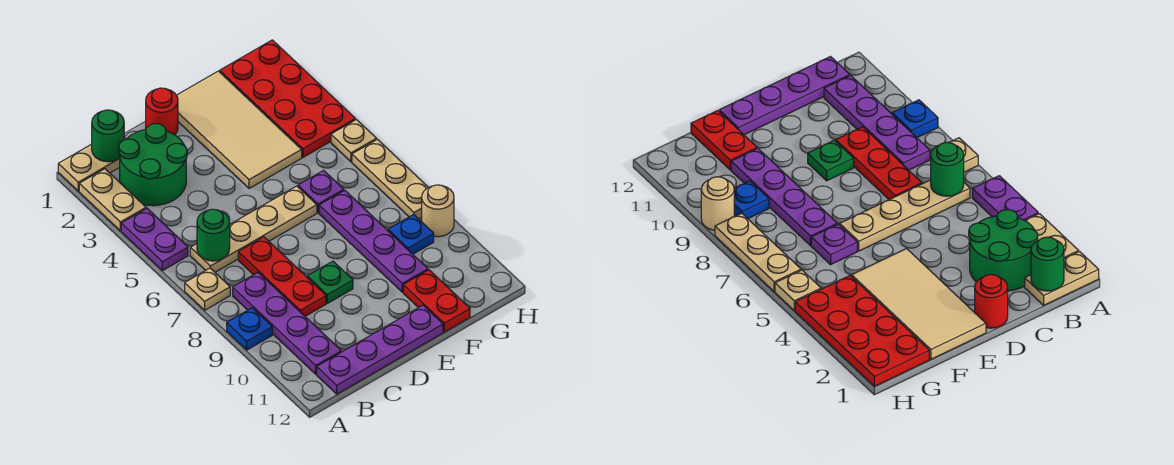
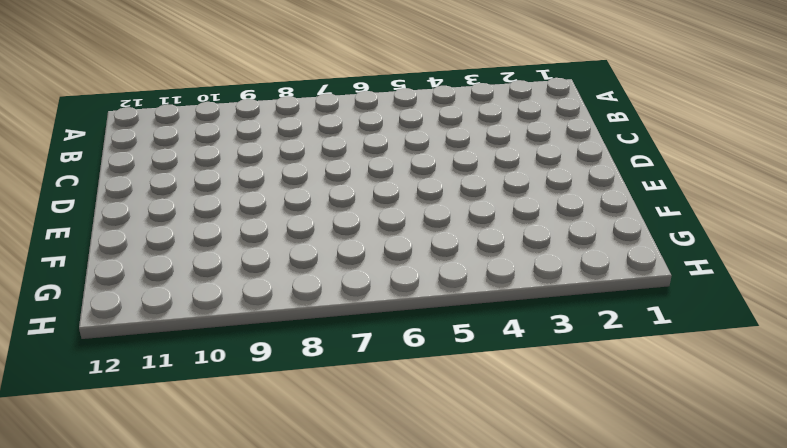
none -> tan 1x2 plate [58,144,120,191]
none -> tan 1x2 plate [79,169,146,231]
none -> purple 1x2 plate [121,209,188,271]

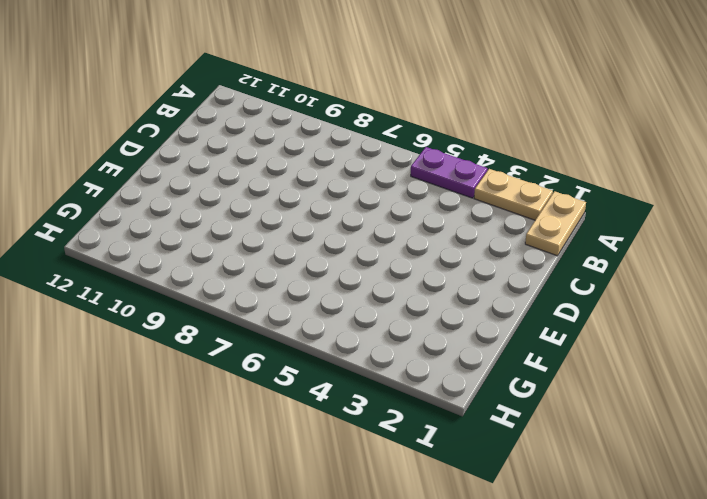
none -> tan 1x1 plate [185,268,230,310]
none -> blue 1x1 plate [227,308,272,350]
none -> green 2x2 round brick [119,124,187,206]

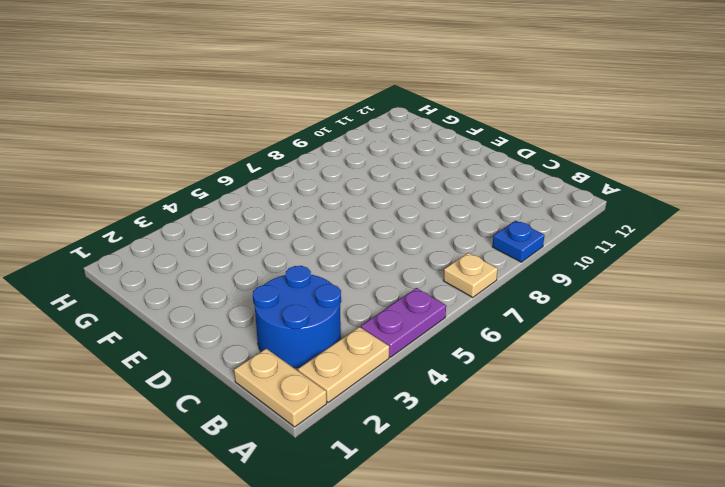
blue 2x2 round brick [253,266,341,368] -> green 2x2 round brick [119,124,187,206]
none -> tan 1x4 plate [190,186,317,272]
none -> purple 1x4 plate [233,273,341,374]
none -> purple 1x4 plate [317,305,443,394]

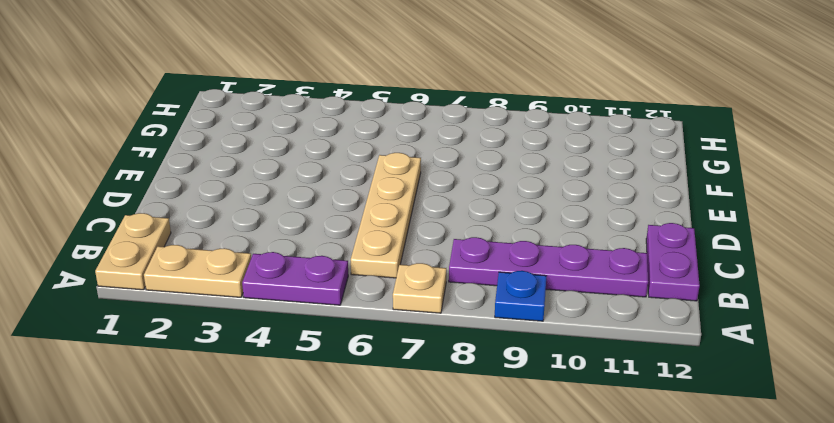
purple 1x2 plate [646,223,700,301] -> purple 1x4 plate [317,305,443,394]
none -> green 2x2 round brick [119,124,187,206]
none -> red 1x3 plate [238,237,326,316]
none -> red 1x1 round brick [146,88,178,135]

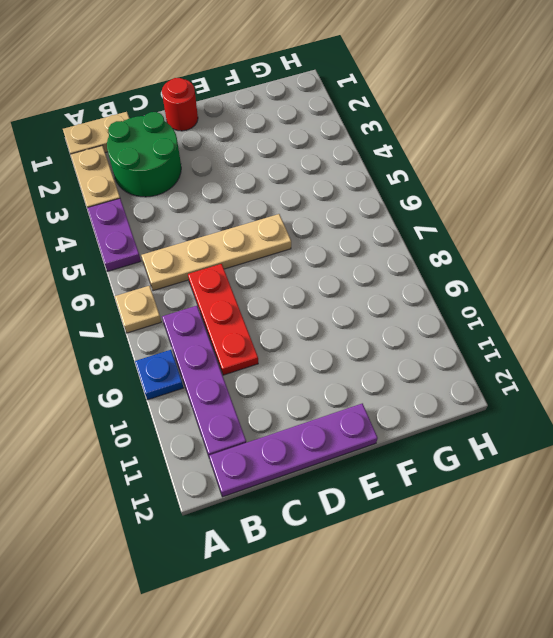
none -> green 1x1 plate [307,261,353,303]
none -> tan 2x4 tile [177,71,302,189]
none -> purple 1x1 plate [298,170,344,213]

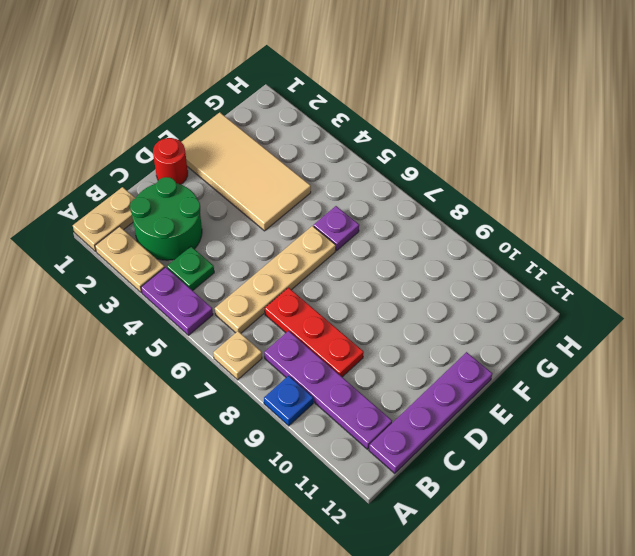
green 1x1 plate [167,247,214,291] -> green 1x1 plate moved to [307,261,353,303]
none -> purple 1x4 plate [319,190,428,292]
none -> red 1x2 plate [403,270,470,332]
none -> red 2x4 plate [220,40,355,157]

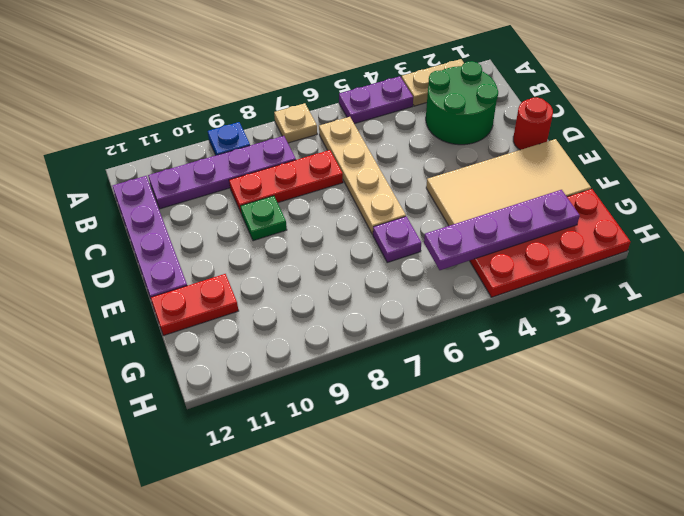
purple 1x4 plate [424,190,580,270] -> purple 1x4 plate moved to [319,190,428,292]
none -> tan 1x2 plate [58,144,120,191]
none -> blue 1x1 plate [388,215,434,254]
none -> tan 1x1 plate [331,120,377,162]

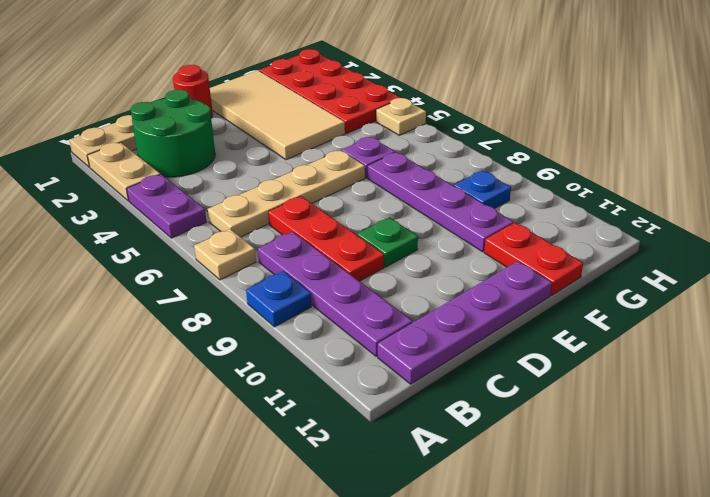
none -> tan 1x3 plate [352,139,428,219]
none -> tan 1x1 round brick [422,185,454,237]
none -> green 1x1 round brick [92,110,124,162]

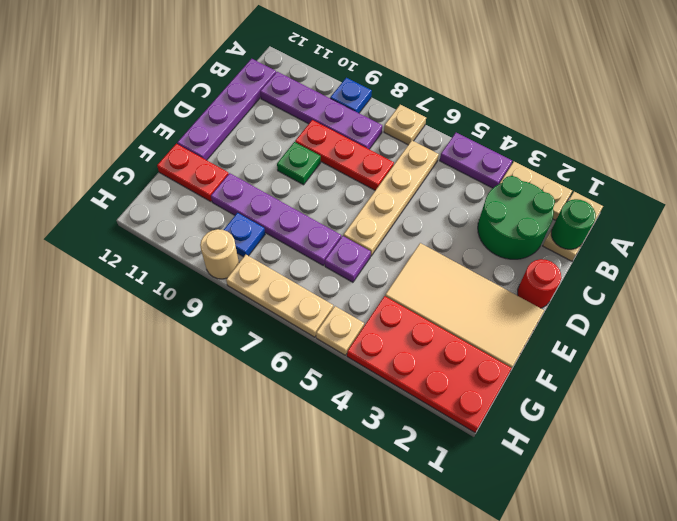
none -> green 1x1 round brick [197,209,230,261]

